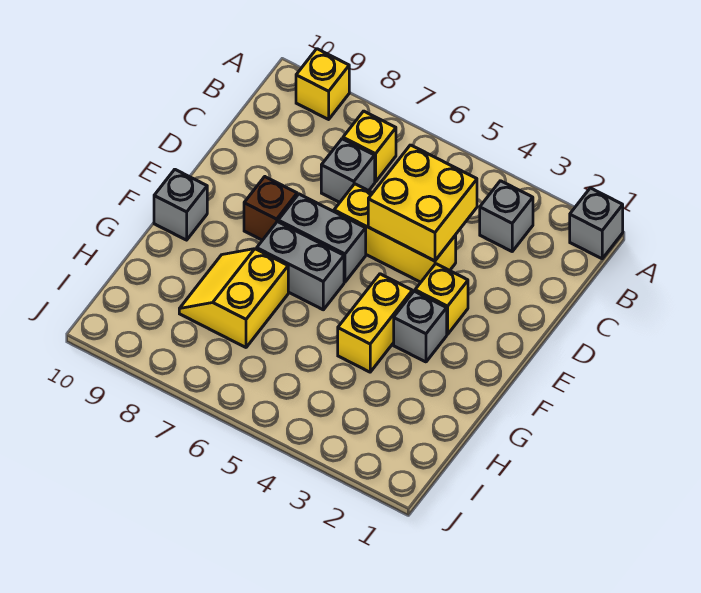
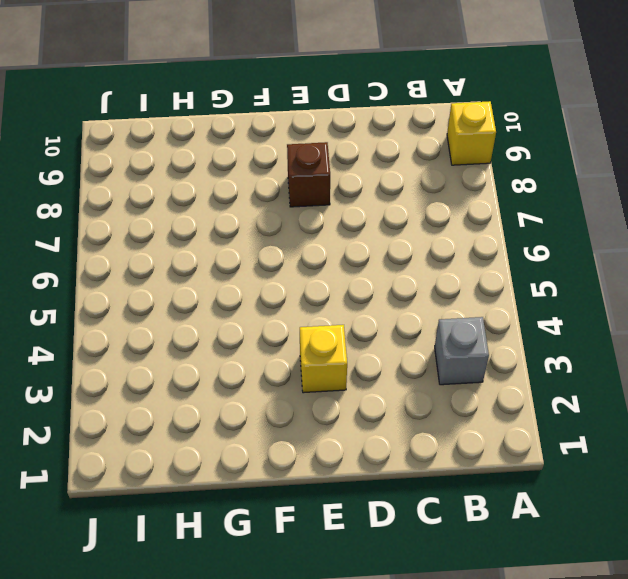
none -> grey 1x1 brick [570,188,623,259]
none -> yellow 1x1 brick [343,111,396,182]
none -> grey 1x1 brick [321,139,375,202]

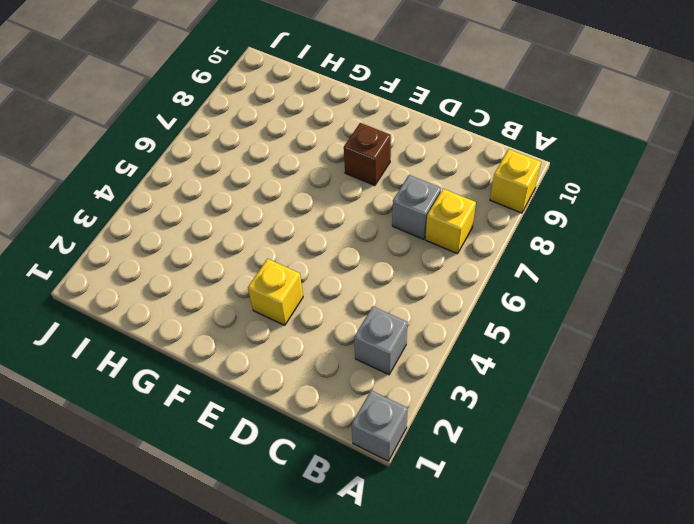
none -> yellow 1x3 brick [334,184,456,282]
none -> grey 1x2 brick [278,194,366,282]
none -> grey 1x1 brick [394,291,447,362]

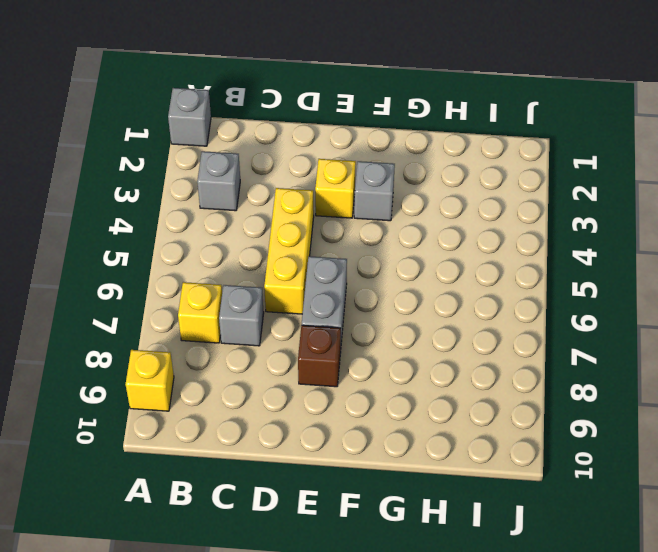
none -> yellow 1x2 brick [338,274,412,372]
none -> grey 1x2 brick [257,222,344,310]
none -> grey 1x1 brick [154,169,207,240]

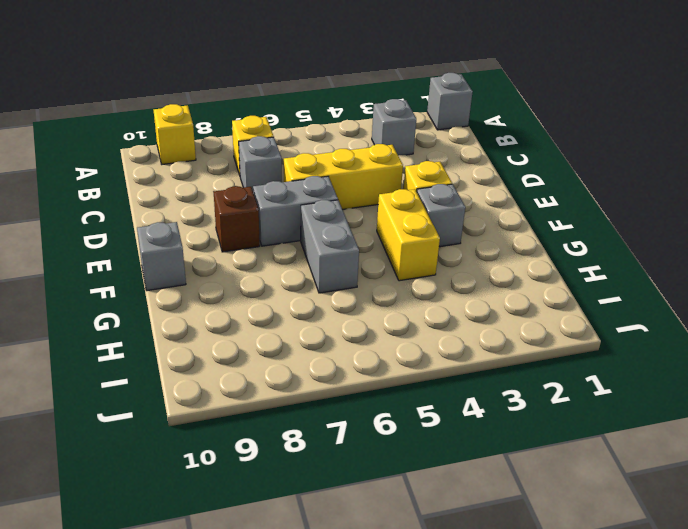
grey 1x2 brick [301,200,359,293] -> grey 1x2 brick turned to [257,222,344,310]
none -> yellow 2x2 slope [179,249,288,347]
none -> yellow 2x2 brick [368,145,477,261]

